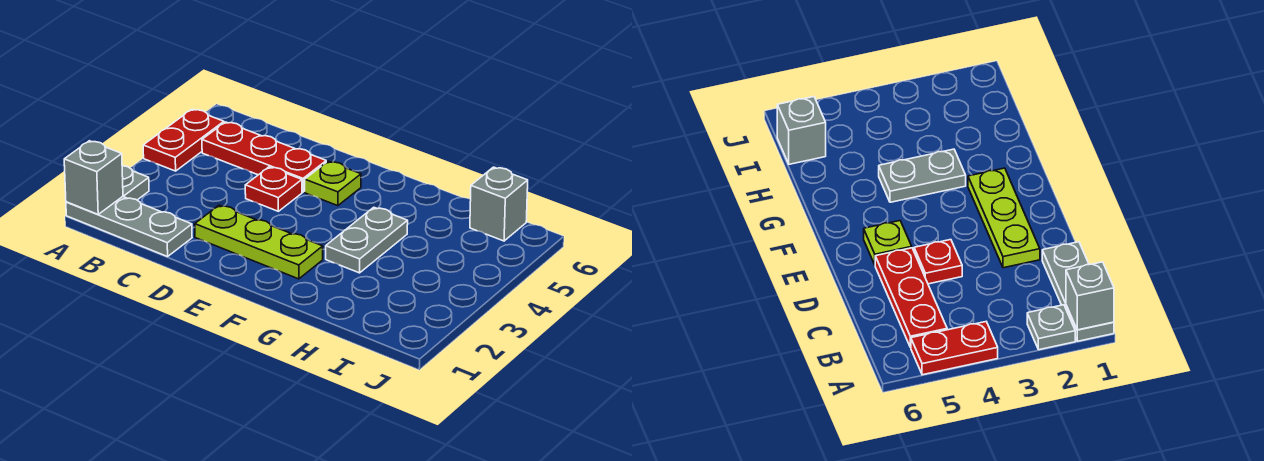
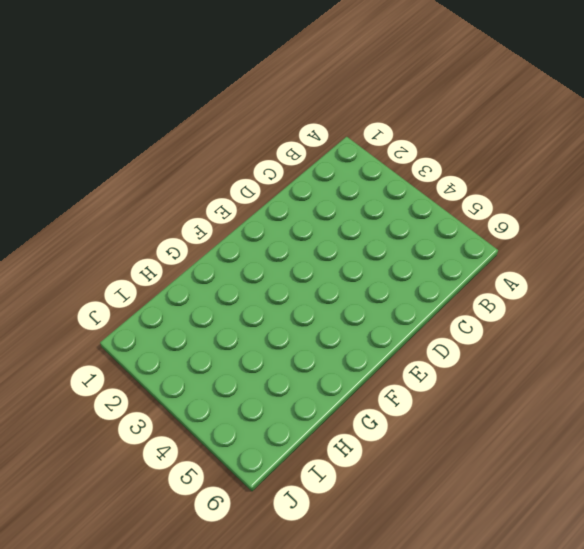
none -> grey 1x3 plate [66,197,192,257]
none -> grey 1x1 plate [122,166,149,200]

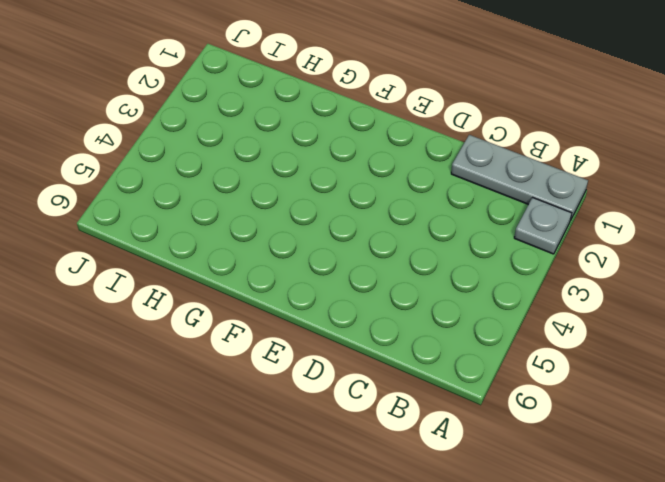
none -> red 1x2 plate [143,109,224,171]
none -> red 1x3 plate [202,122,326,192]

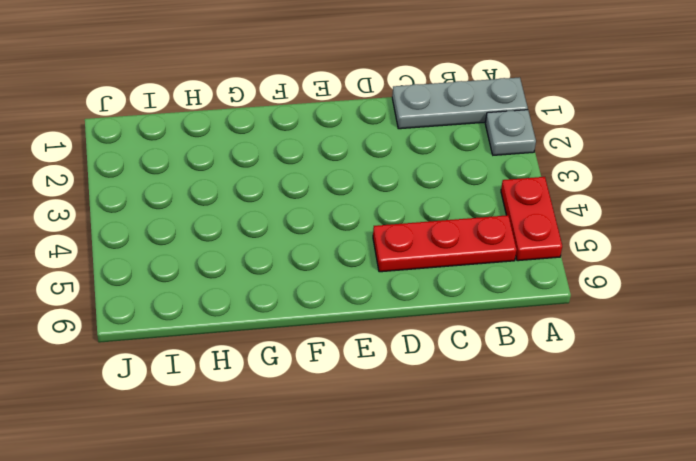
none -> lime 1x3 plate [195,205,323,279]
none -> red 1x1 plate [245,167,302,211]

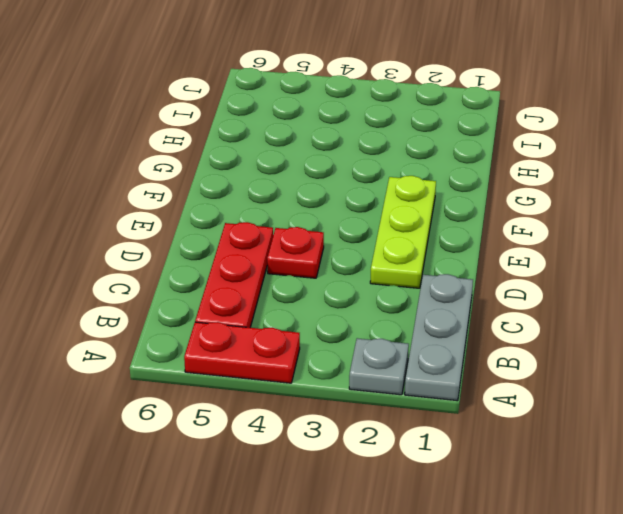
none -> lime 1x1 plate [305,161,361,206]
none -> grey 1x2 plate [326,207,408,273]

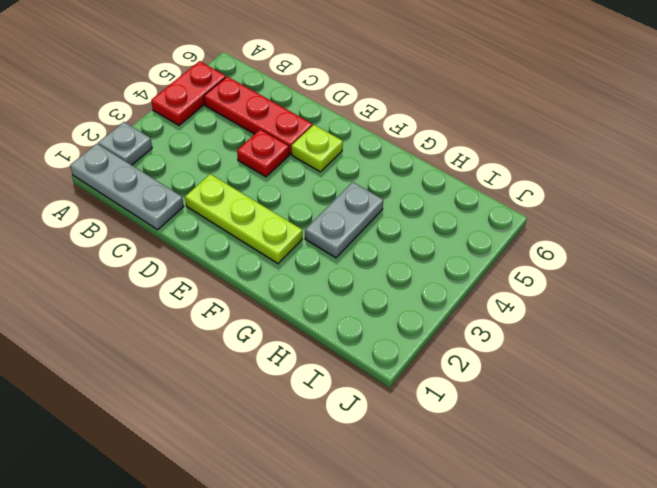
none -> grey 1x1 brick [470,167,528,241]
none -> grey 1x1 brick [64,141,123,214]

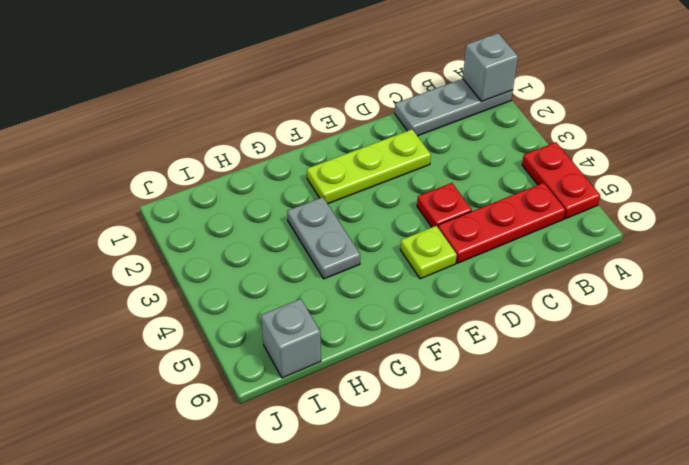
none -> grey 1x1 plate [122,166,149,200]

